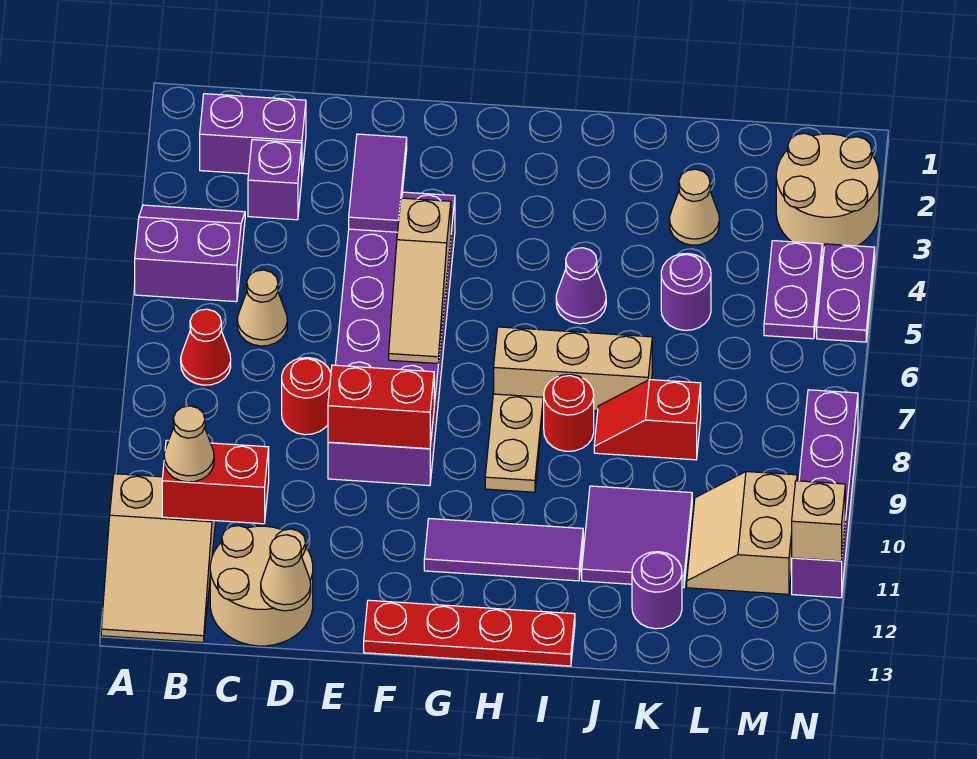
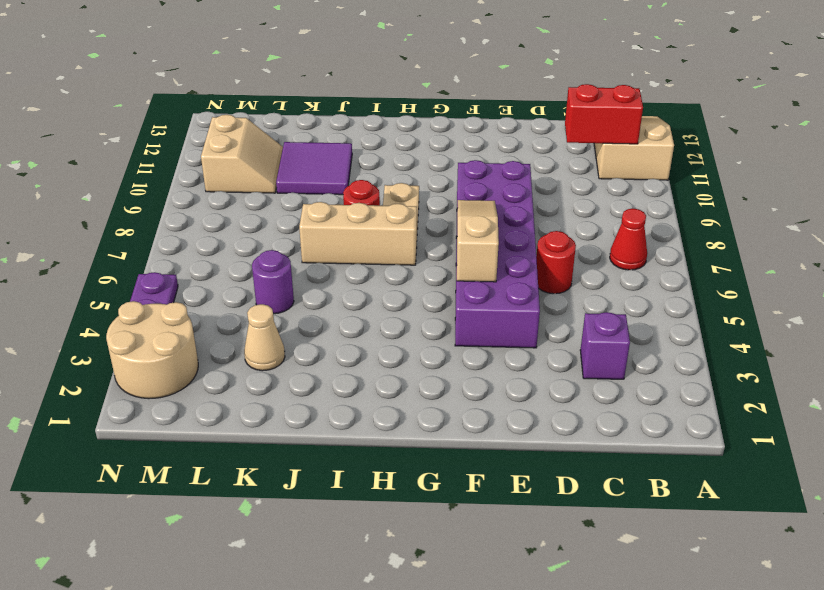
red 1x1 round brick [536,231,576,294] -> red 1x1 round brick moved to [282,358,331,435]
none -> purple 2x2 slope [135,205,245,302]
none -> purple 1x2 brick [200,94,306,174]
none -> tan 1x1 cone [237,270,287,346]
none -> tan 2x2 round brick [210,526,313,646]

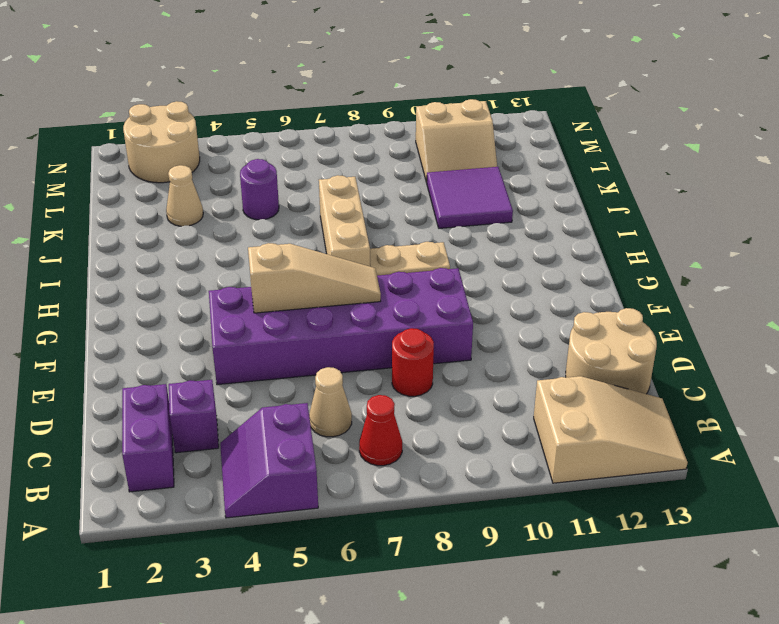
none -> red 1x4 plate [364,600,575,666]
none -> purple 1x3 tile [424,519,583,581]
none -> purple 1x1 cone [556,248,606,324]
none -> red 1x1 round brick [544,374,594,451]

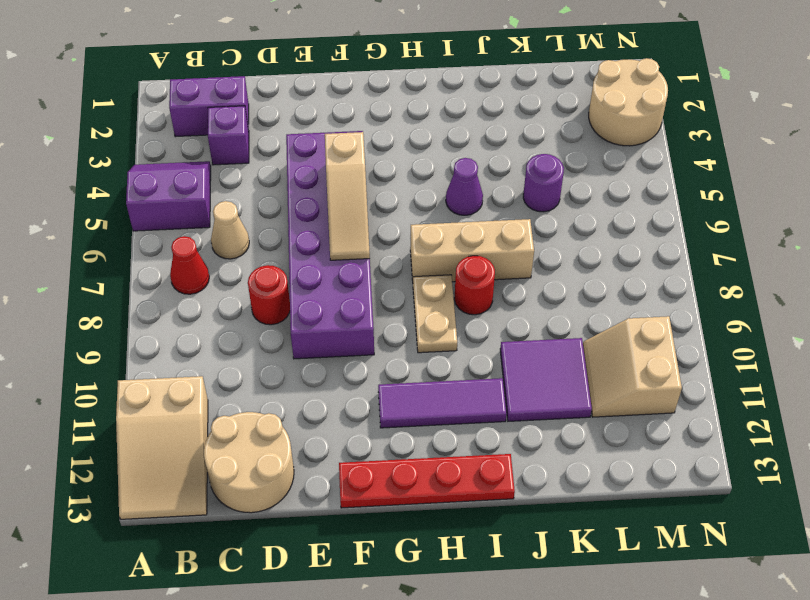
none -> red 1x2 slope [594,380,701,460]
none -> tan 1x1 cone [669,169,719,245]
none -> purple 1x1 round brick [632,552,682,629]
none -> purple 1x2 plate [764,241,822,339]

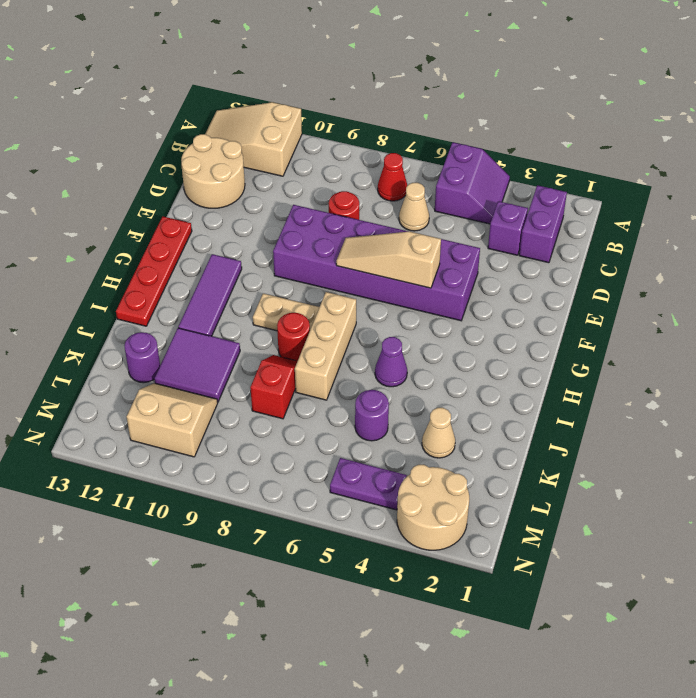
none -> purple 1x2 plate [817,244,875,342]
none -> purple 1x4 brick [792,390,858,598]
none -> red 1x2 brick [162,440,269,524]
none -> tan 1x1 cone [261,535,311,611]

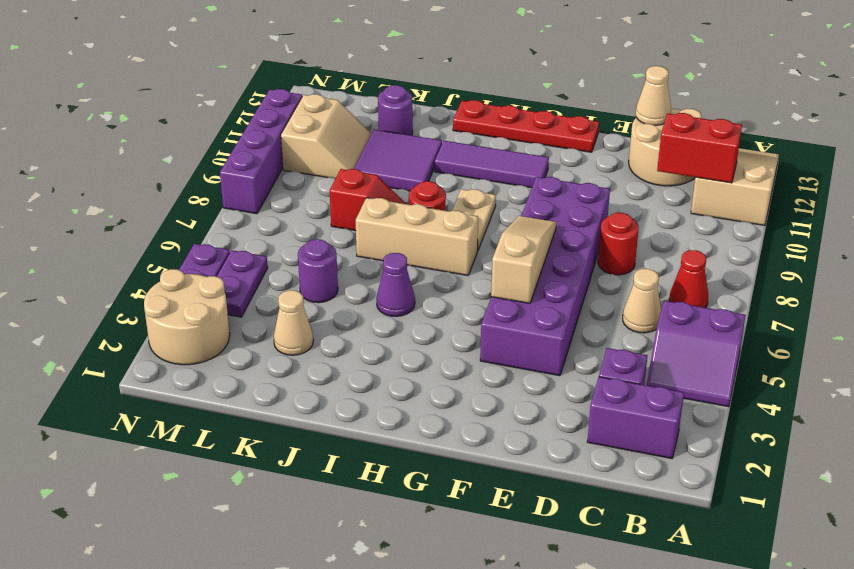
none -> purple 1x2 tile [349,134,407,232]
none -> red 1x2 brick [328,365,434,449]
none -> tan 1x1 brick [792,481,845,561]
none -> tan 1x1 cone [164,406,214,482]

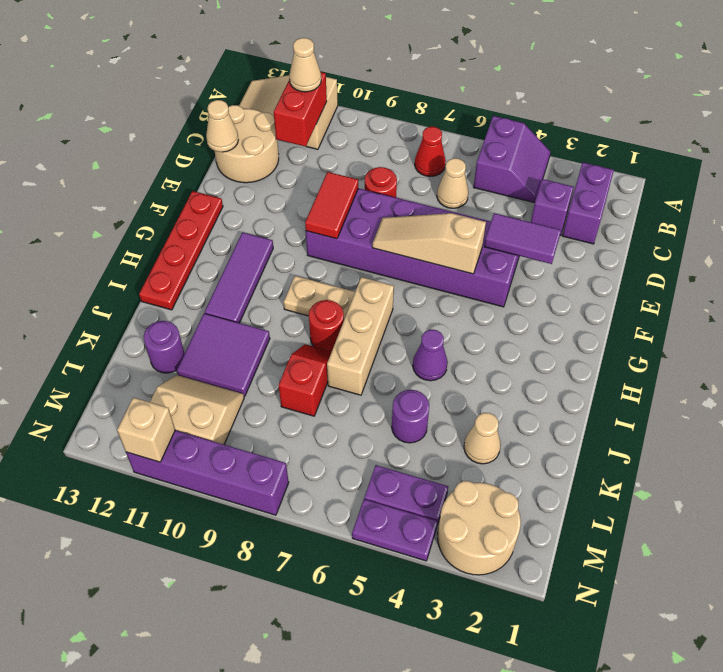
red 1x2 tile [305,172,358,239] -> red 1x2 brick [328,365,434,449]

